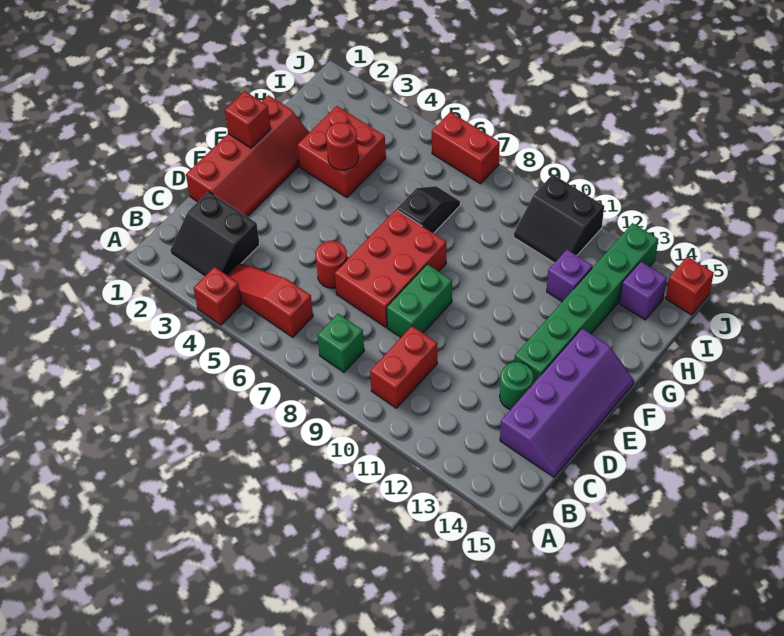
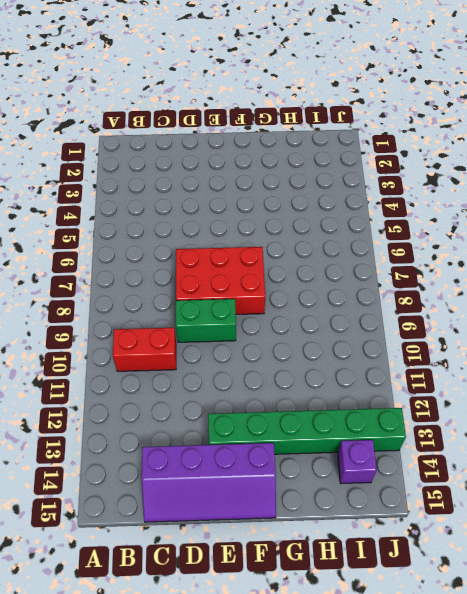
none -> red 1x1 brick [194,267,242,325]
none -> black 2x2 slope [170,192,260,277]
none -> red 1x3 slope [227,263,313,337]

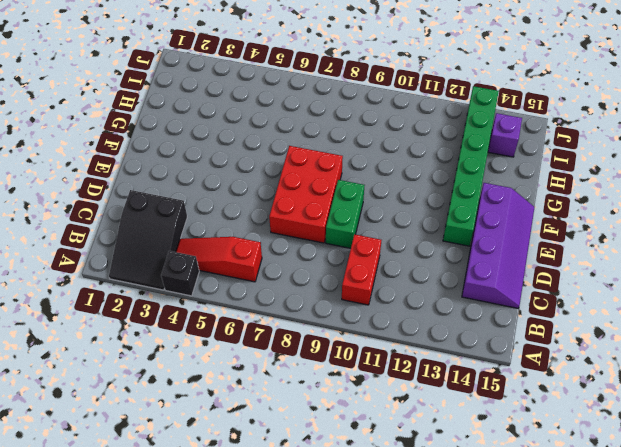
black 2x3 slope [109,190,187,290] -> black 2x2 slope [170,192,260,277]
black 1x1 brick [161,251,199,296] -> red 1x1 brick [194,267,242,325]
none -> green 1x1 brick [317,314,364,372]
none -> red 2x4 slope [186,95,309,217]
none -> red 1x1 round brick [315,241,347,288]

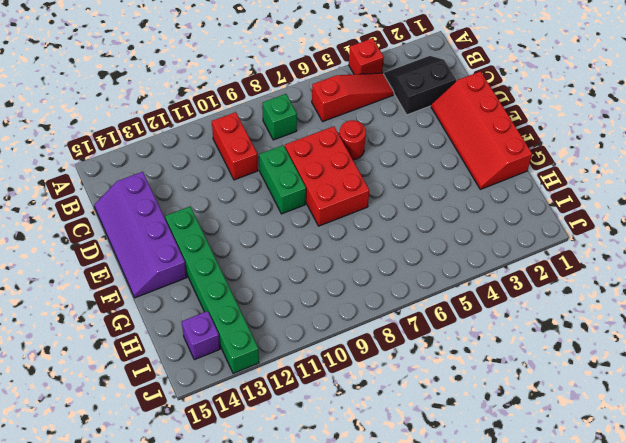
none -> green 1x1 round brick [500,362,534,410]
none -> red 2x2 brick [297,106,386,198]
none -> black 1x2 slope [397,186,460,233]

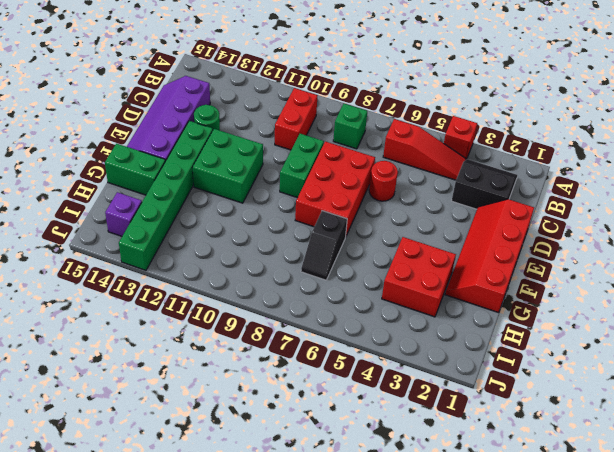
green 2x2 brick [192,129,263,203] -> none
green 1x2 brick [105,144,165,195] -> none
none -> purple 1x1 brick [547,250,593,302]
none -> black 2x2 slope [514,174,604,263]
none -> red 1x2 brick [432,112,500,184]

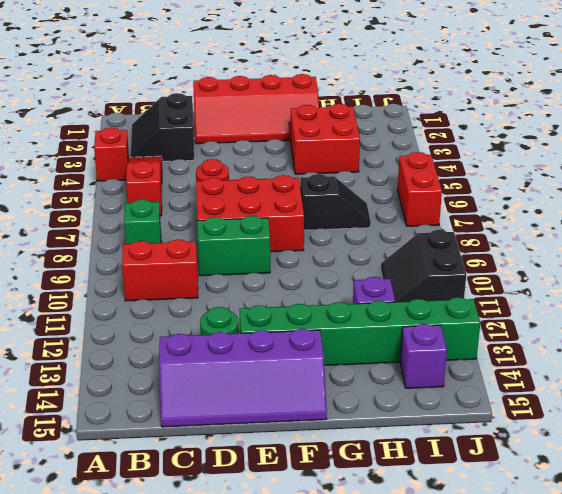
none -> red 1x1 brick [666,257,714,315]
none -> red 1x1 brick [225,91,271,148]
none -> red 1x1 round brick [326,122,358,170]

